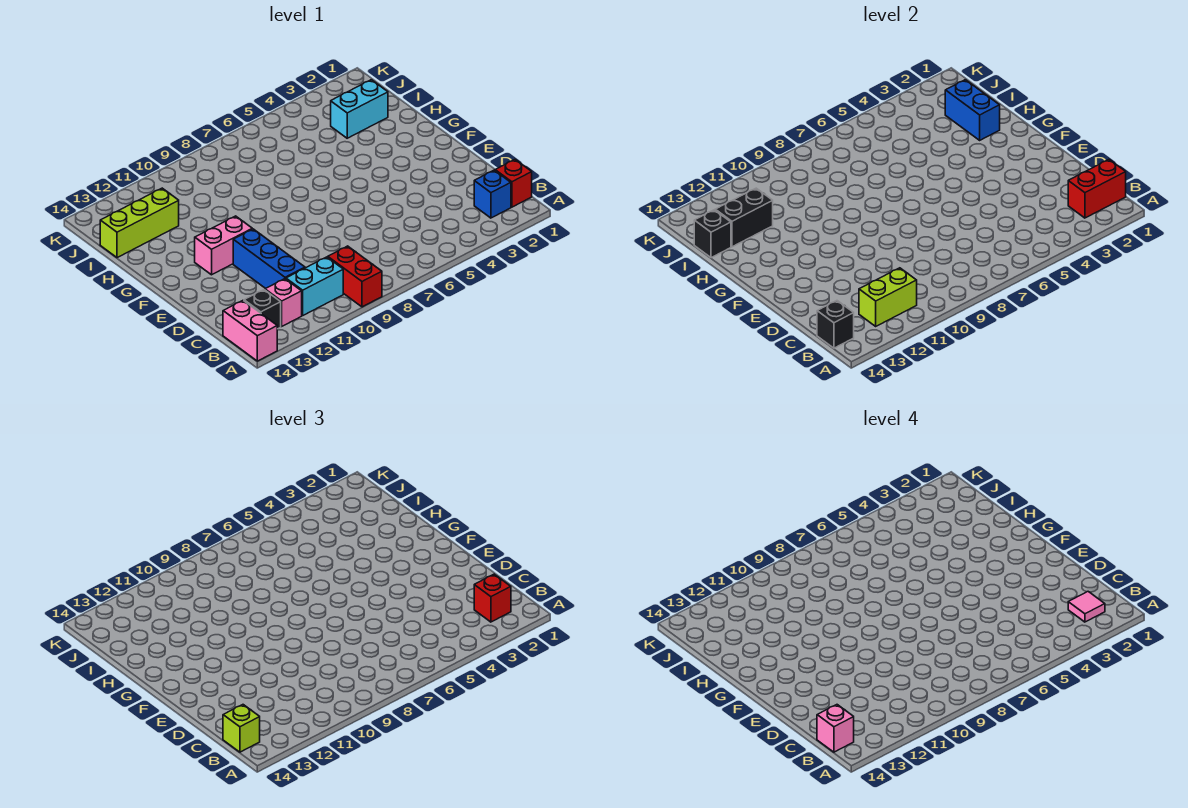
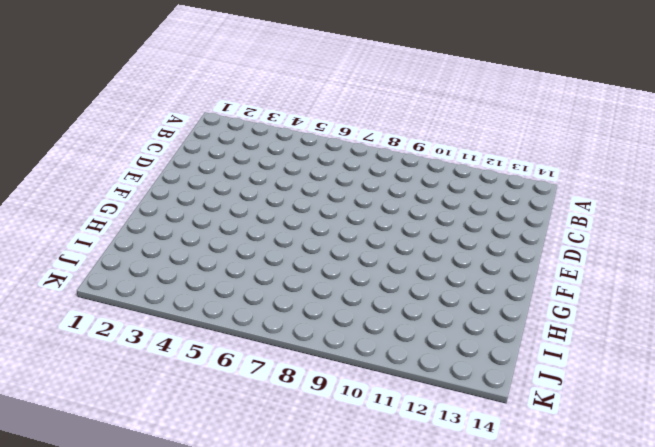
none -> red 1x2 brick [328,246,382,307]
none -> pink 1x2 brick [223,301,277,361]
none -> red 1x1 brick [495,160,532,207]

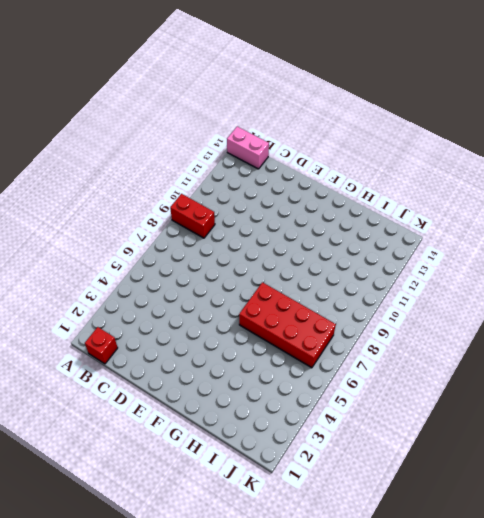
red 2x4 brick [239,282,336,368] -> none
none -> blue 1x1 brick [474,170,511,218]
none -> cyan 1x2 brick [286,257,343,316]
none -> pink 1x1 brick [265,279,302,326]

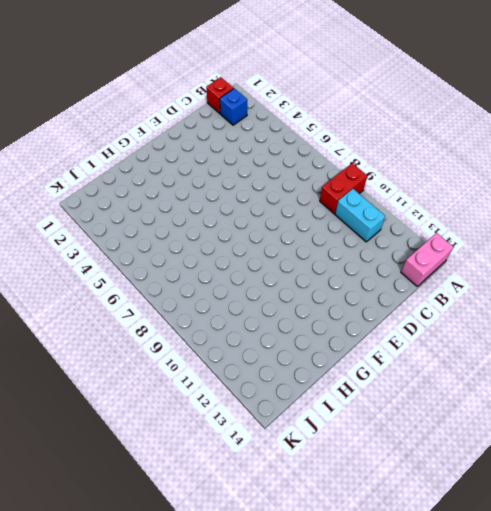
none -> pink 1x1 brick [265,279,302,326]
none -> black 1x1 brick [244,290,281,329]
none -> blue 1x3 brick [233,229,305,288]

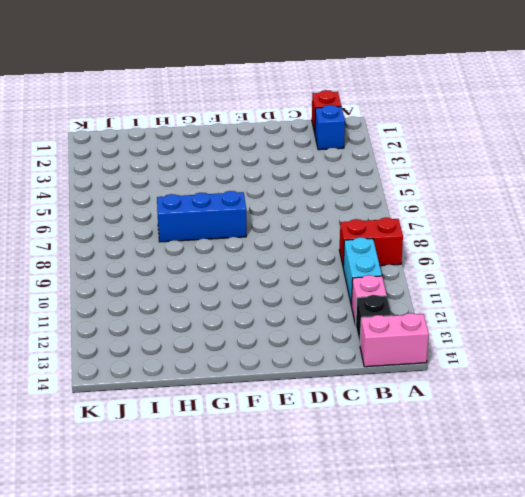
blue 1x3 brick [157,191,246,242] -> blue 1x3 brick moved to [233,229,305,288]
none -> pink 1x2 brick [195,216,252,275]
none -> cyan 1x2 brick [331,80,388,138]
none -> lime 1x3 brick [100,188,179,258]

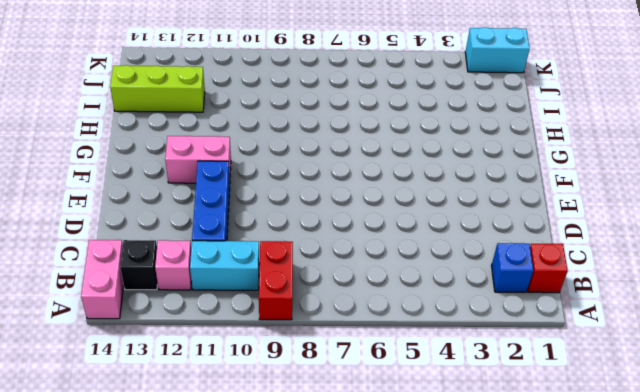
cyan 1x2 brick [465,27,530,73] -> cyan 1x2 brick moved to [331,80,388,138]
none -> red 1x2 brick [1068,160,1126,218]
none -> lime 1x2 brick [859,268,917,326]
none -> black 1x1 brick [817,301,854,348]

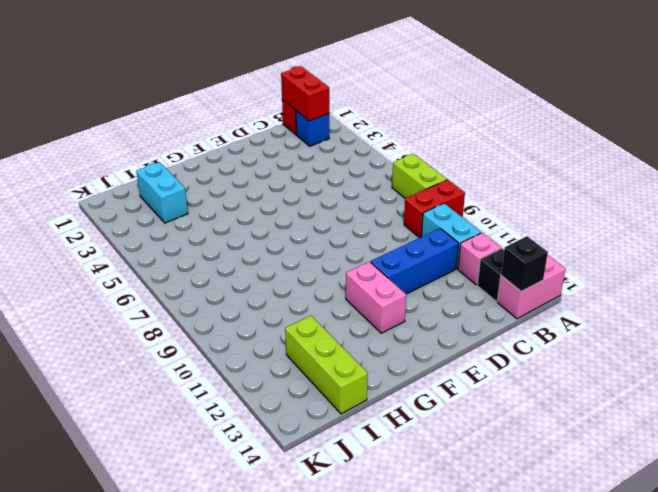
lime 1x2 brick [392,154,447,198] -> lime 1x2 brick moved to [859,268,917,326]
none -> blue 1x2 brick [945,80,1000,140]
none -> black 1x2 brick [715,188,773,247]
none -> black 1x1 brick [694,210,731,258]

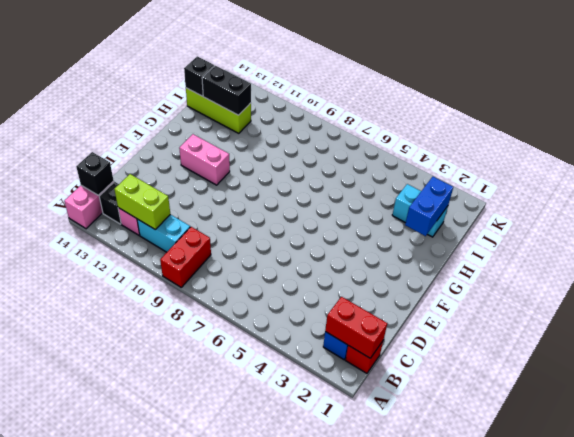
none -> blue 1x3 brick [233,229,305,288]
none -> red 1x1 brick [474,574,511,622]
none -> lime 1x1 brick [223,705,260,752]

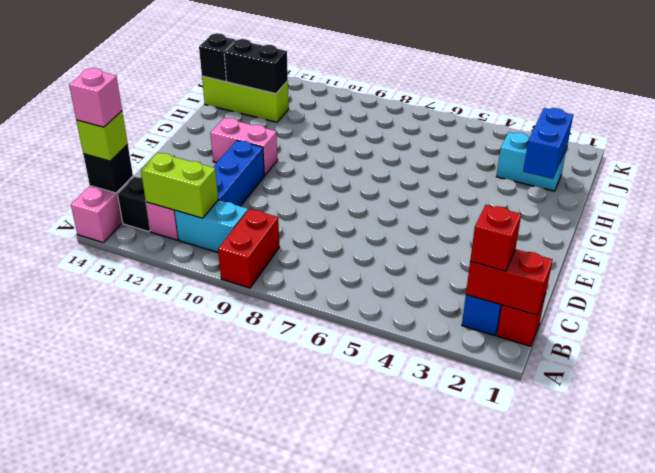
none -> pink 1x1 tile [1068,592,1105,622]

